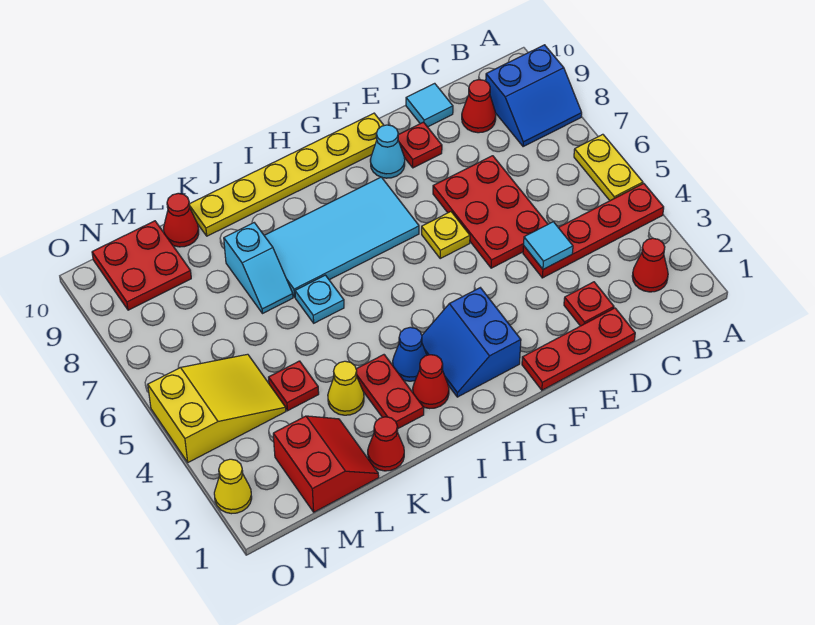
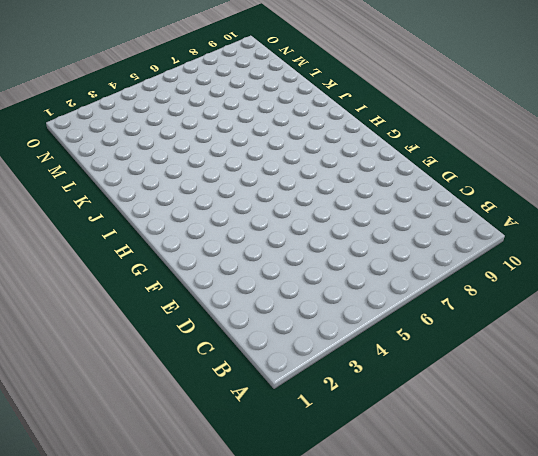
none -> red 1x4 plate [523,183,664,278]
none -> yellow 1x2 plate [574,134,643,201]
none -> blue 2x2 slope [486,45,582,147]

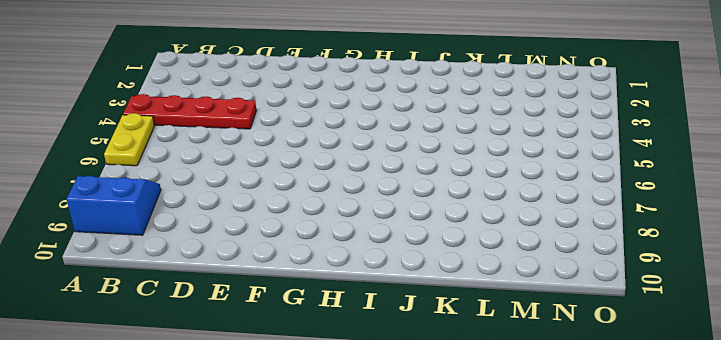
none -> red 1x1 cone [632,238,668,292]
none -> red 1x1 cone [462,80,496,133]
none -> red 1x3 plate [522,308,635,390]

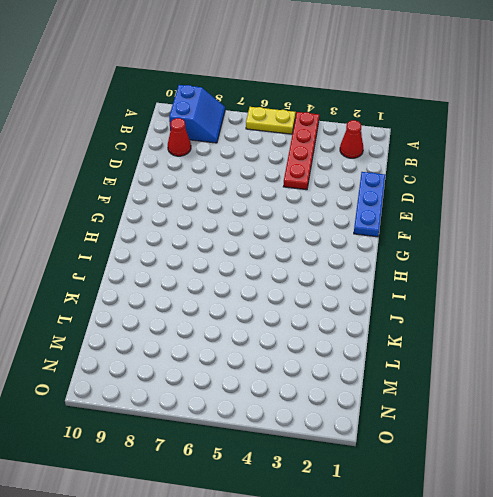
blue 1x3 plate [354,172,385,237] -> red 1x3 plate [522,308,635,390]
none -> red 1x1 plate [564,282,614,326]
none -> red 2x3 plate [433,156,548,268]
none -> cyan 1x1 tile [406,83,453,127]

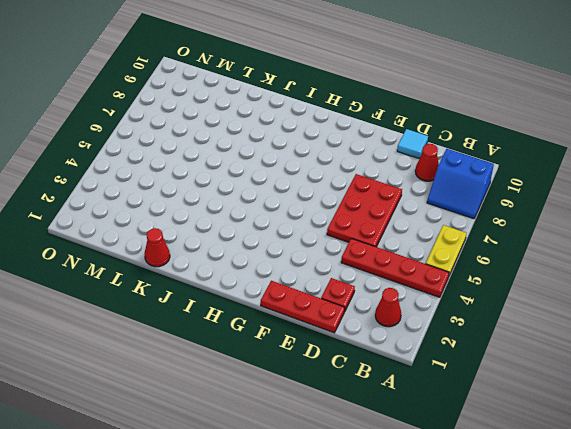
none -> red 1x1 plate [398,122,442,168]
none -> yellow 1x1 plate [422,212,470,258]
none -> cyan 1x1 cone [370,125,405,178]

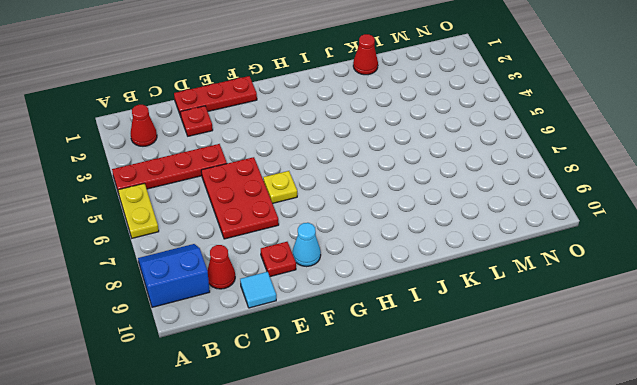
none -> yellow 1x6 plate [190,113,384,236]
none -> blue 2x2 slope [422,288,521,397]
none -> cyan 2x4 tile [264,177,419,297]

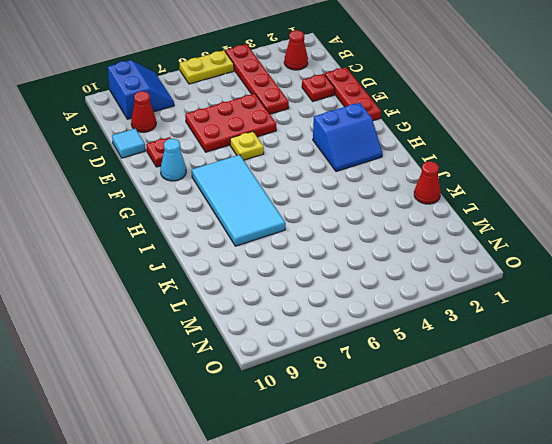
none -> yellow 1x6 plate [190,113,384,236]
none -> red 1x1 cone [413,355,449,409]
none -> blue 1x1 cone [393,327,427,381]

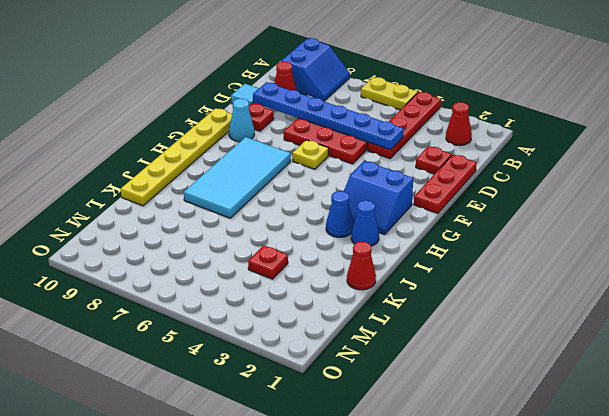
blue 1x6 plate [253,82,404,150] -> cyan 1x1 tile [524,222,573,269]
blue 1x1 cone [351,200,379,246] -> red 1x1 cone [413,355,449,409]
none -> red 1x2 plate [356,355,424,428]
none -> cyan 1x1 plate [295,275,344,323]
none -> yellow 1x1 cone [328,361,364,415]

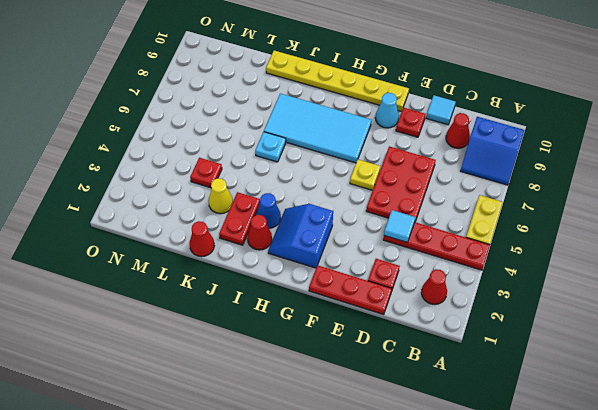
none -> cyan 1x2 slope [224,223,293,314]
none -> red 2x2 slope [273,416,379,512]
none -> red 1x1 cone [164,193,199,247]

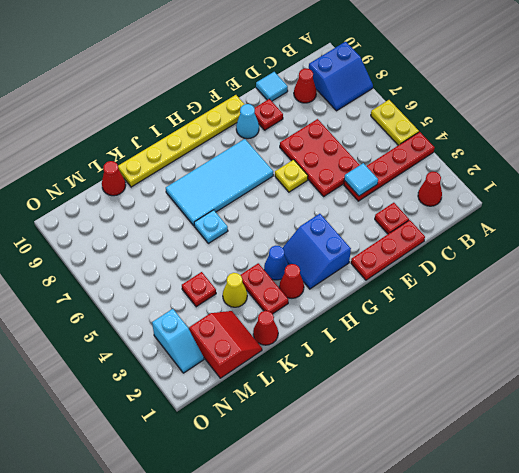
cyan 1x2 slope [152,309,204,373] -> cyan 1x2 slope moved to [224,223,293,314]
none -> yellow 2x3 slope [148,354,286,462]
none -> red 2x2 plate [92,221,191,310]
none -> yellow 1x1 cone [214,459,252,514]

